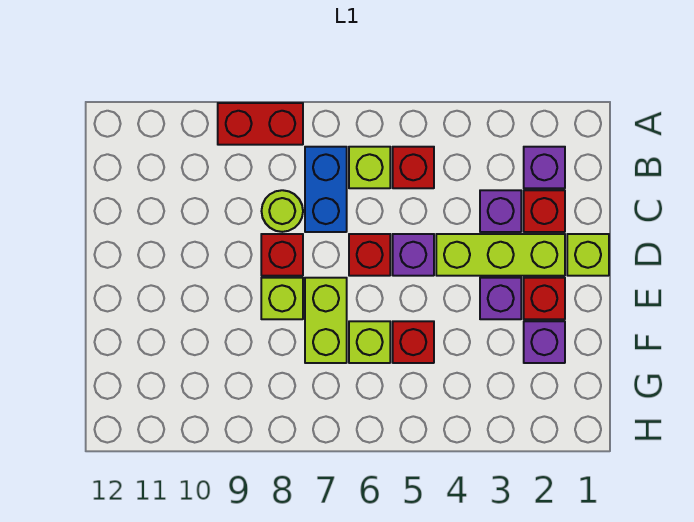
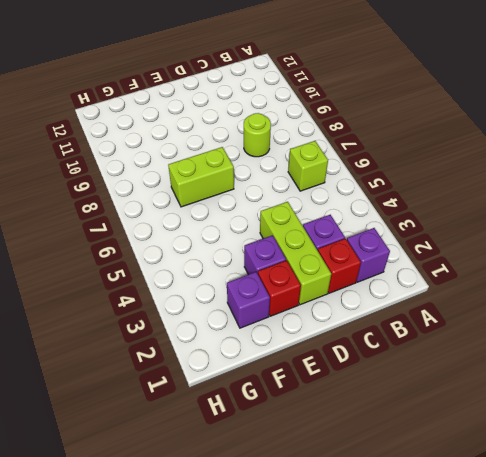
none -> red 1x2 brick [218,103,303,145]
none -> red 1x1 brick [393,147,434,188]
none -> blue 1x2 brick [305,147,347,232]

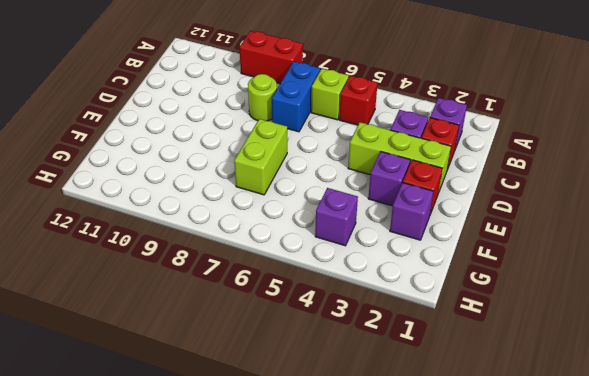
purple 1x1 brick [315,188,358,246] -> purple 1x1 brick moved to [393,234,434,276]
none -> lime 1x1 brick [567,234,609,276]
none -> red 1x1 brick [349,234,390,276]
none -> red 1x1 brick [261,234,303,276]

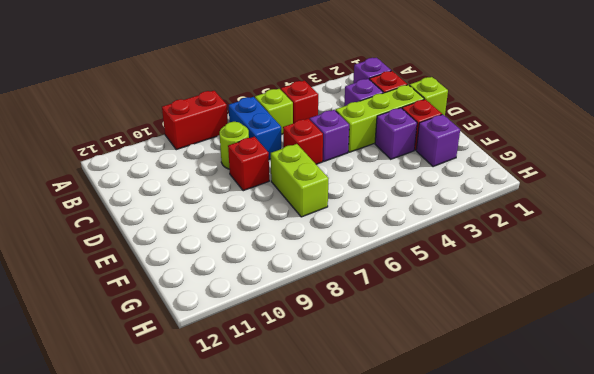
none -> lime 1x1 brick [261,278,303,319]
none -> red 1x1 brick [393,321,434,363]
none -> lime 1x1 brick [349,321,390,363]

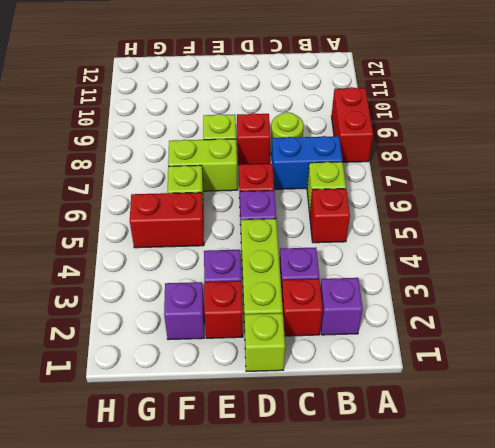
red 1x2 brick [130,192,204,248] -> red 1x1 brick [393,321,434,363]

